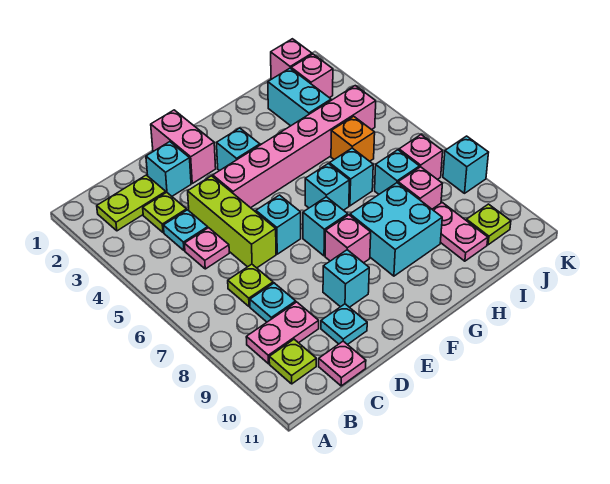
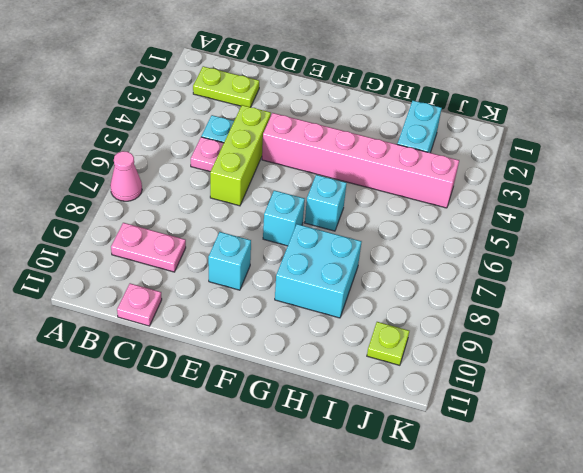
pink 1x1 cone [110,151,142,201] -> none
none -> lime 1x1 plate [269,339,316,384]
none -> lime 1x1 plate [143,192,187,233]
none -> lime 1x1 plate [228,264,273,307]
none -> cyan 1x1 plate [250,283,296,322]

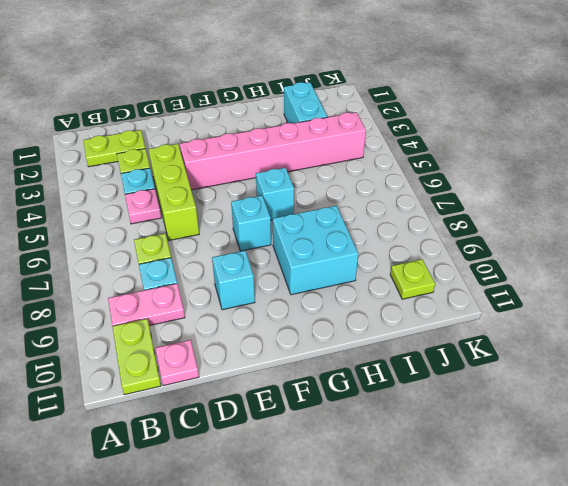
lime 1x2 plate [112,319,161,395] -> lime 1x1 plate [269,339,316,384]
none -> cyan 1x1 brick [146,142,191,196]
none -> cyan 1x1 plate [321,304,367,345]
none -> pink 1x2 brick [151,110,216,183]
none -> cyan 1x1 brick [256,195,301,254]

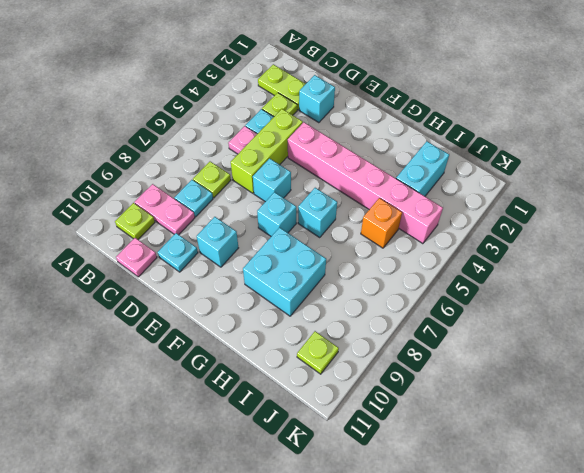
none -> pink 1x2 brick [151,110,216,183]
none -> cyan 1x1 brick [217,128,260,171]
none -> pink 1x1 brick [325,215,371,263]
none -> cyan 1x1 brick [329,148,373,206]

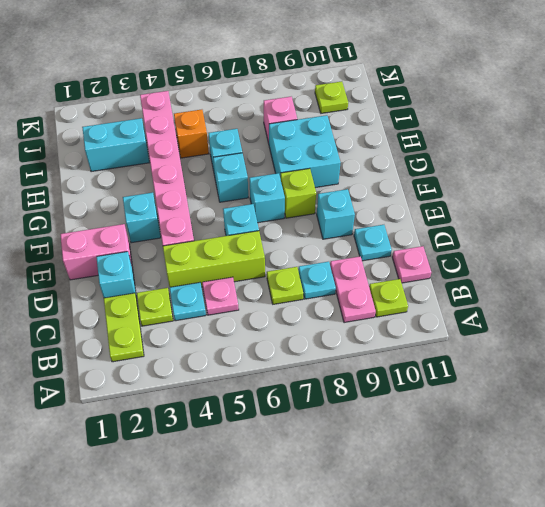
lime 1x1 brick [281,168,316,218] -> pink 1x1 brick [325,215,371,263]
none -> cyan 1x1 brick [375,150,419,194]
none -> pink 1x2 plate [432,202,488,261]
none -> pink 1x1 brick [271,39,312,79]
none -> pink 1x1 brick [291,54,333,98]

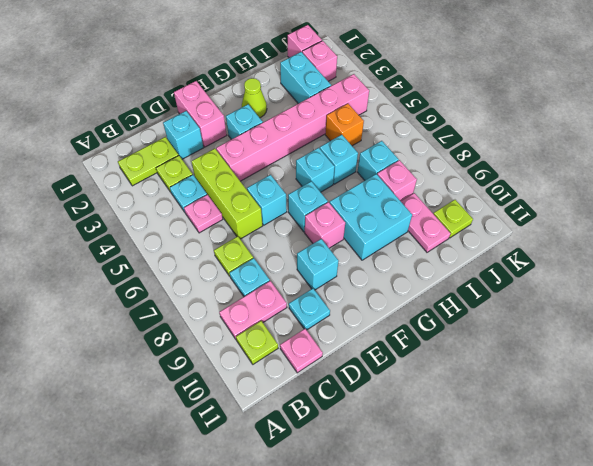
lime 1x1 cone [242,78,267,118] -> none
none -> pink 1x1 brick [399,135,443,180]
none -> cyan 1x1 brick [443,136,489,193]

